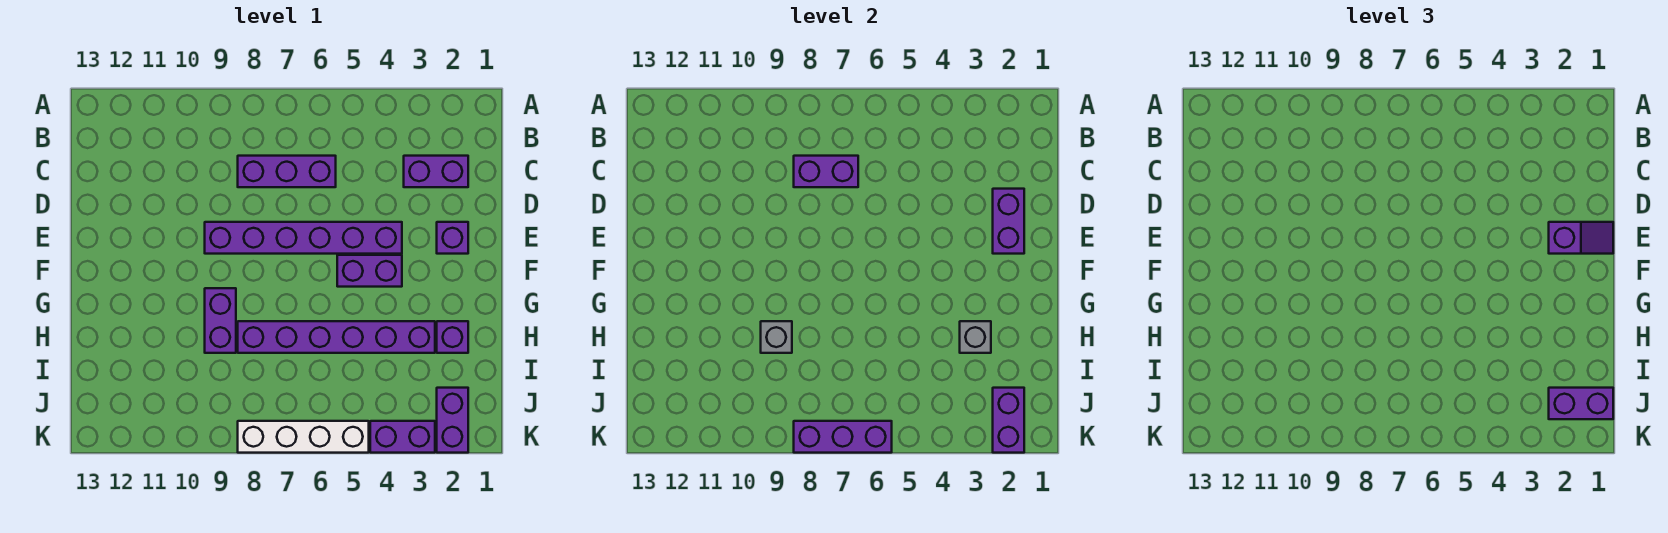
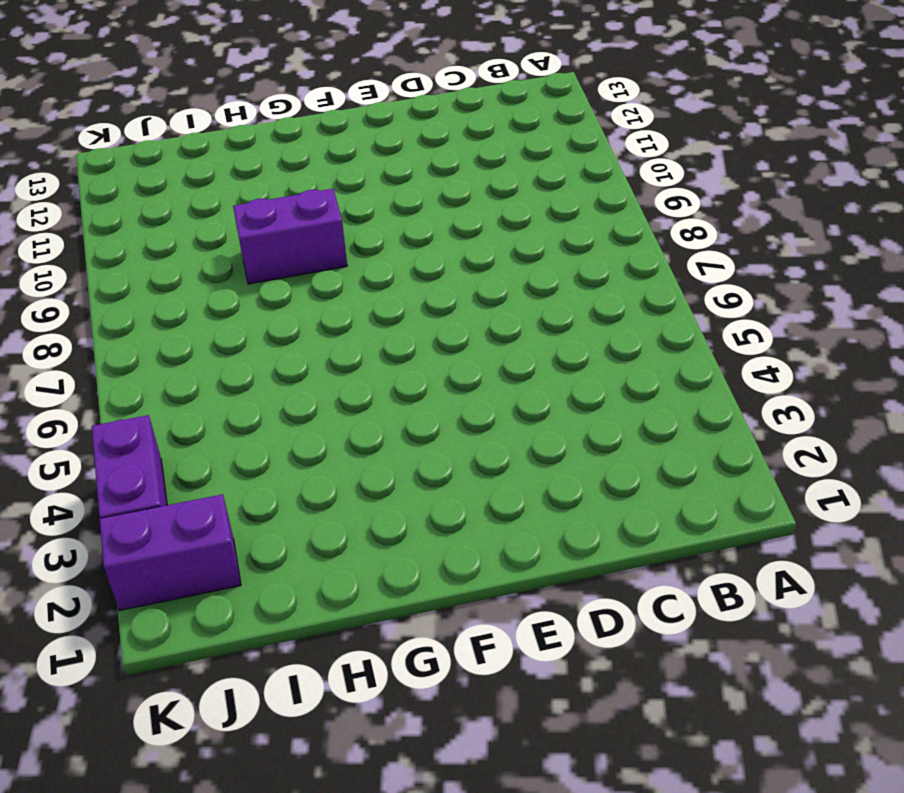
none -> purple 1x2 brick [404,156,468,187]
none -> purple 1x3 brick [238,156,336,187]
none -> purple 1x1 brick [437,222,468,254]

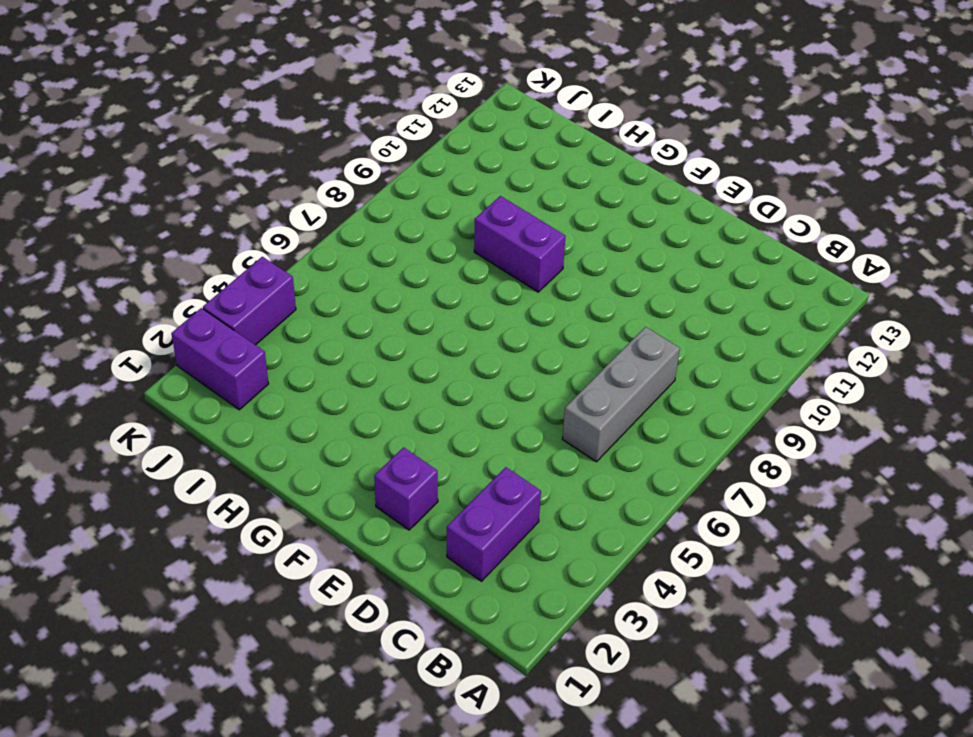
grey 1x3 brick [562,327,680,462] -> purple 1x3 brick [238,156,336,187]
none -> purple 1x6 brick [205,222,402,254]
none -> purple 1x2 brick [337,255,402,287]
none -> purple 1x1 brick [437,321,468,353]

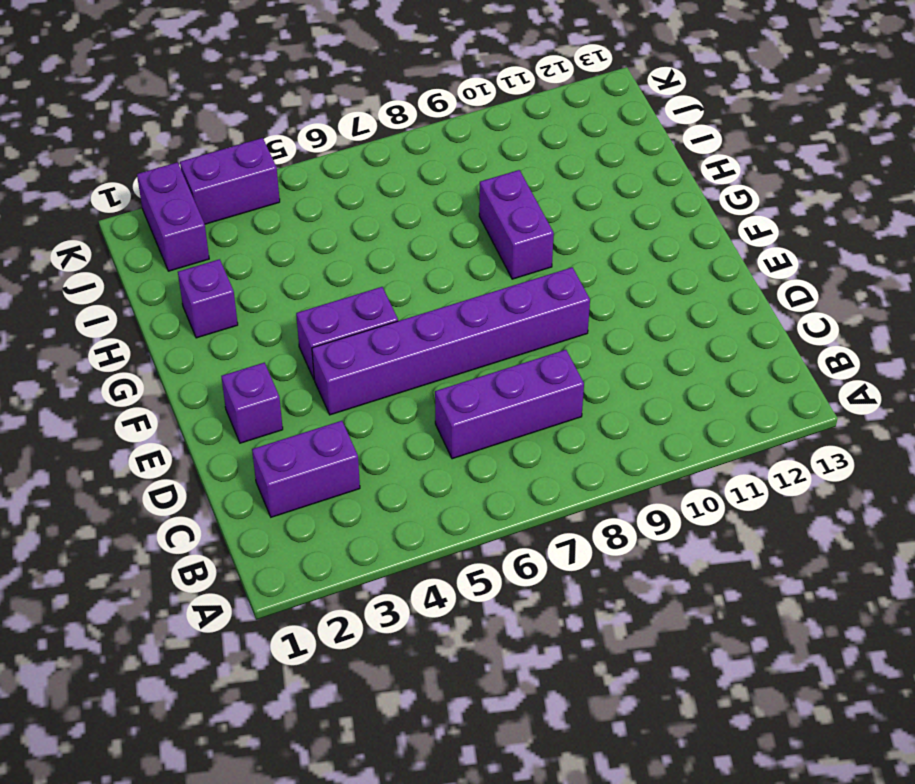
none -> purple 1x6 brick [238,321,435,353]
none -> white 1x4 brick [238,421,369,453]
none -> purple 1x2 brick [794,156,858,187]

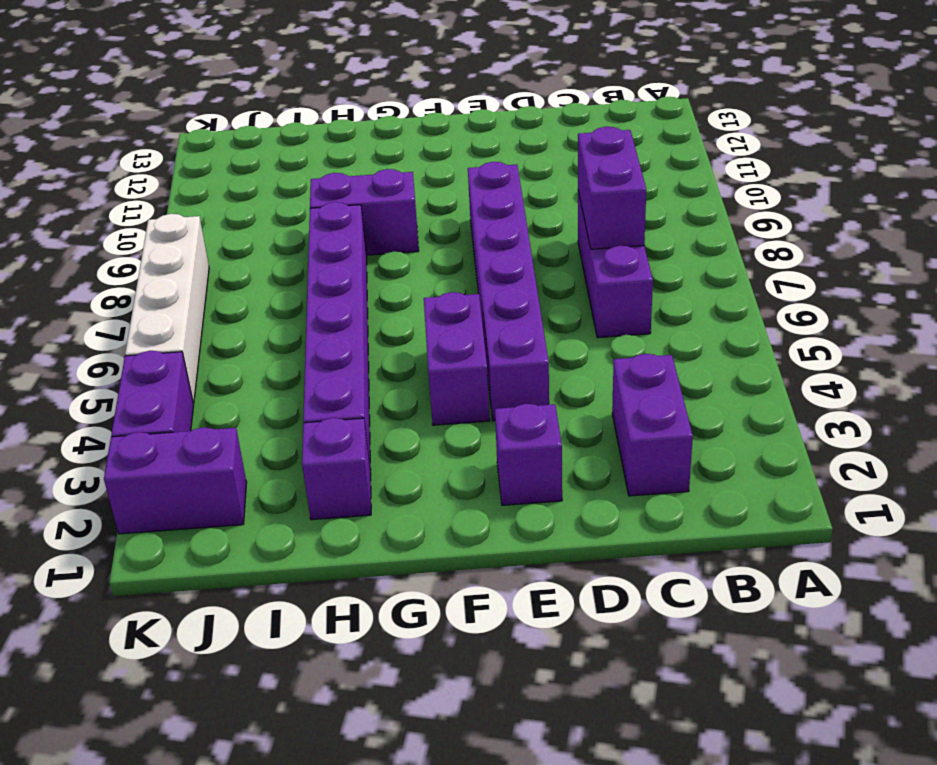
none -> purple 1x2 brick [993,189,1024,254]
none -> grey 1x1 brick [960,321,991,353]
none -> grey 1x1 brick [761,321,792,353]

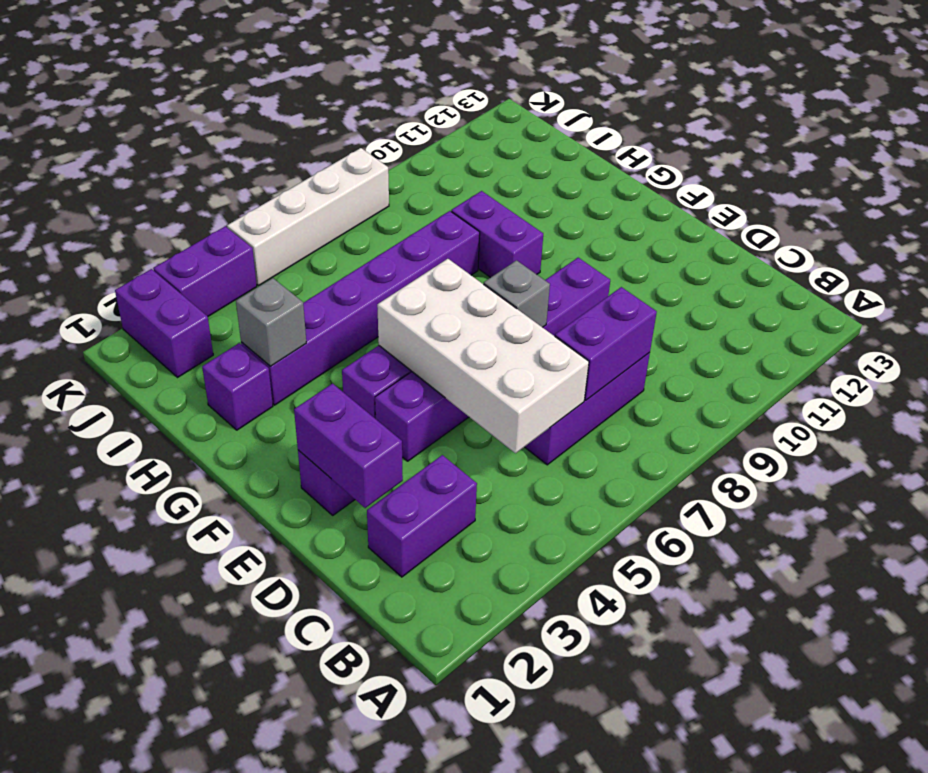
white 2x4 brick [377,259,589,453] -> none
grey 1x1 brick [484,260,550,327] -> grey 1x1 brick moved to [761,321,792,353]
none -> purple 1x2 brick [993,388,1024,453]
none -> purple 1x3 brick [794,421,892,453]
none -> purple 1x2 slope [1549,222,1613,254]

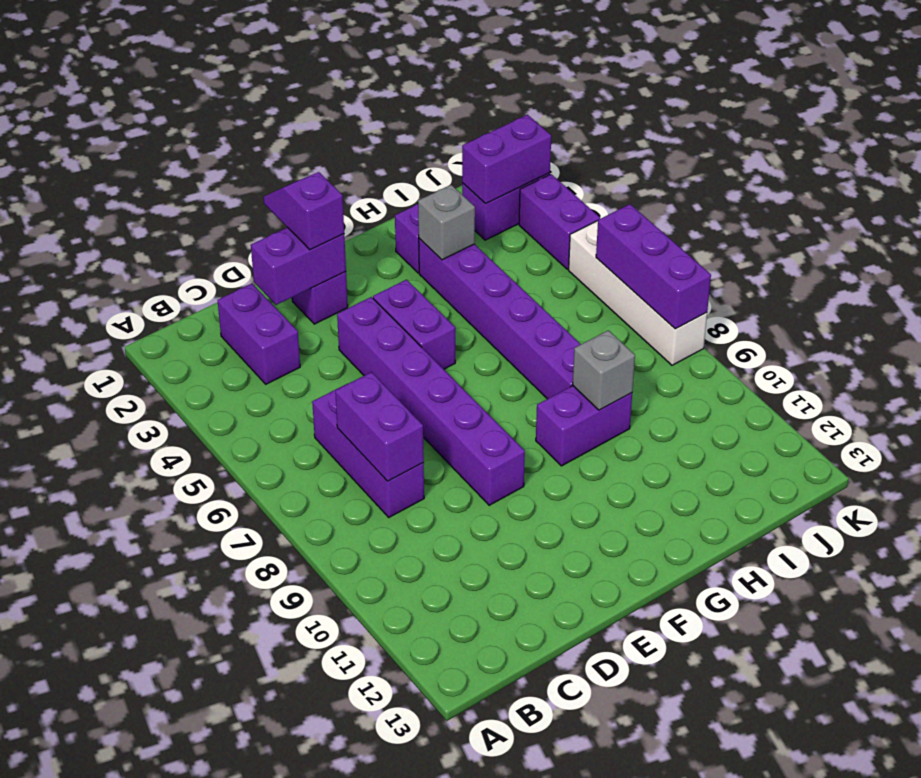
none -> purple 1x2 brick [1549,388,1613,419]

